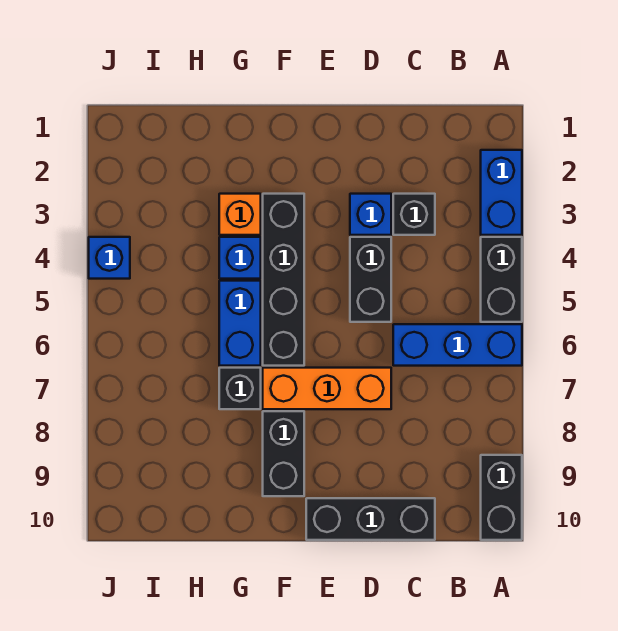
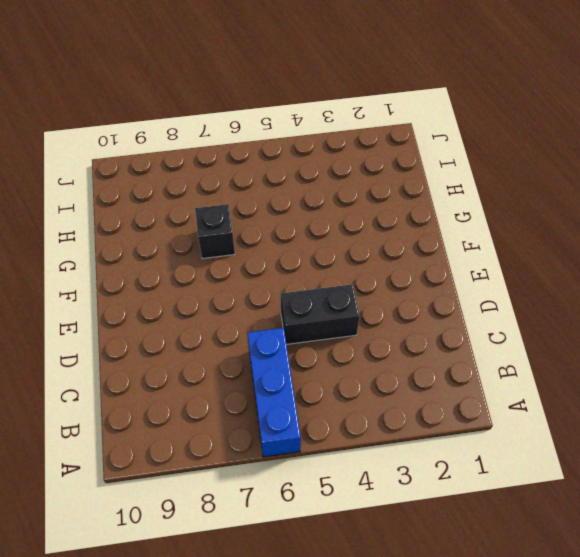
none -> blue 1x2 brick [481,150,522,235]
none -> black 1x2 brick [481,237,522,322]
none -> black 1x2 brick [481,455,522,540]

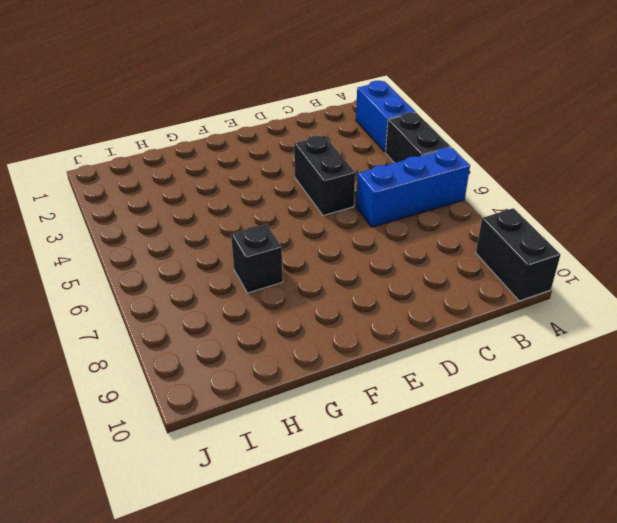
none -> black 1x1 brick [393,194,435,235]
none -> black 1x3 brick [306,498,435,540]
none -> blue 1x1 brick [350,194,391,235]

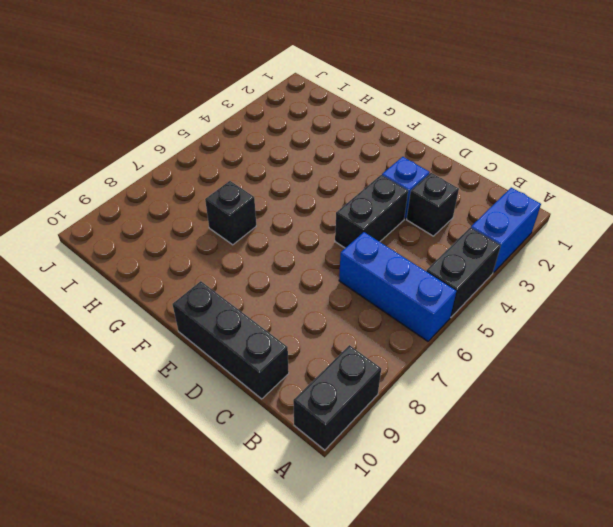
none -> orange 1x3 brick [263,368,391,409]
none -> black 1x4 brick [263,194,304,366]
none -> black 1x2 brick [263,411,304,496]

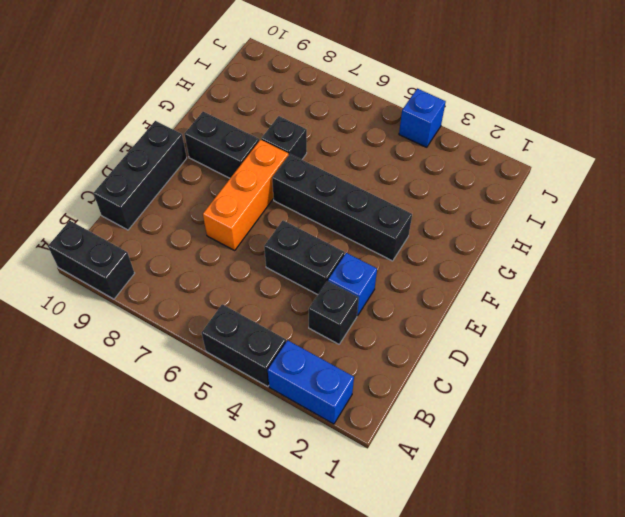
none -> blue 1x3 brick [393,324,522,366]
none -> orange 1x1 brick [219,194,261,235]
none -> blue 1x1 brick [219,237,261,279]

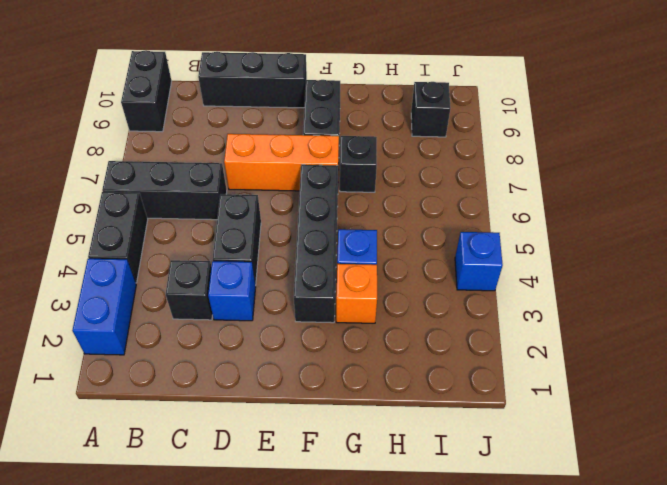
black 1x3 brick [102,161,227,220] -> blue 1x3 brick [393,324,522,366]
black 1x1 brick [411,82,450,137] -> none
none -> blue 1x2 brick [219,281,261,366]

